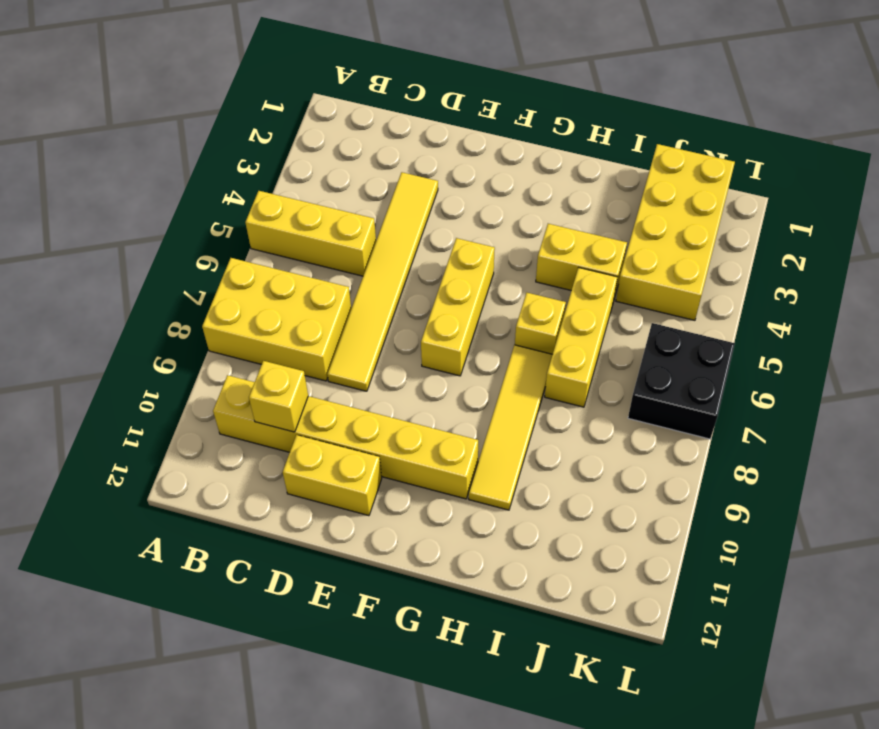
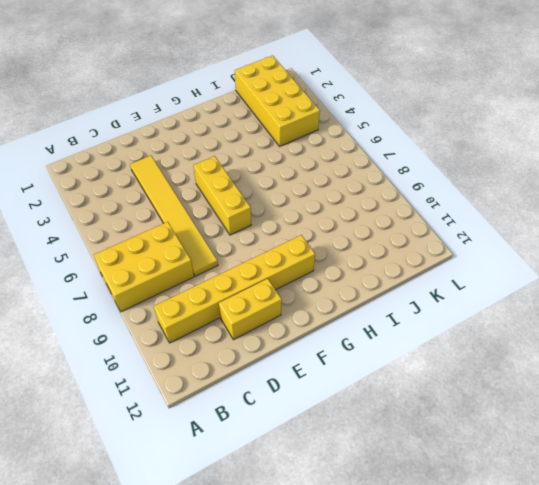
none -> yellow 1x3 brick [245,191,376,276]
none -> yellow 1x2 brick [536,224,627,298]
none -> yellow 1x1 brick [515,293,566,354]

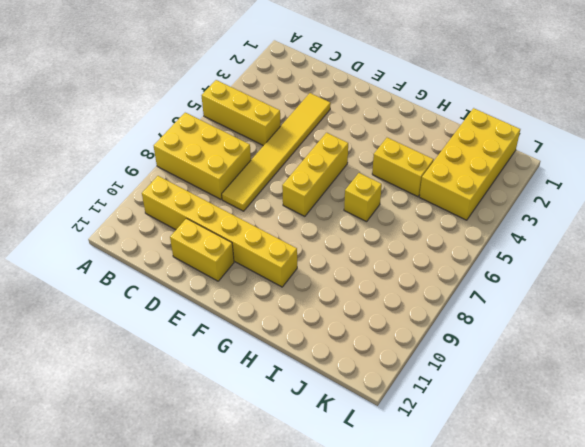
none -> yellow 1x4 tile [469,345,552,510]
none -> yellow 1x3 brick [545,268,618,407]
none -> black 2x2 brick [628,323,735,439]

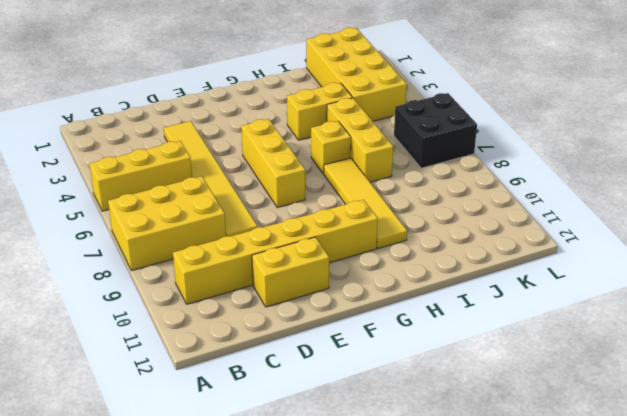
none -> yellow 1x1 brick [249,361,308,432]

